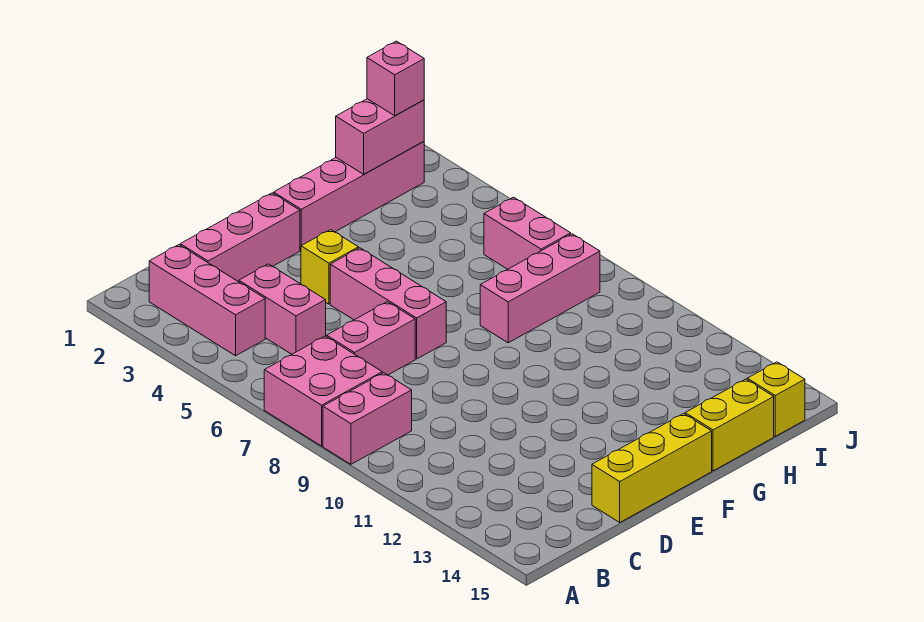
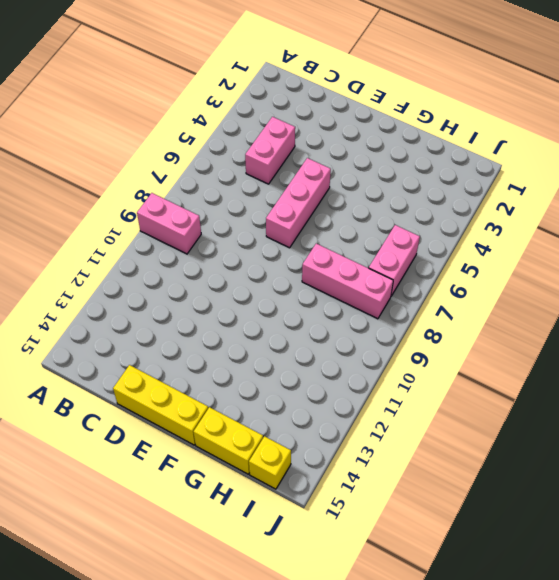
none -> pink 2x2 brick [264,336,382,446]
none -> pink 1x3 brick [149,245,265,356]
none -> pink 1x3 brick [180,193,300,282]

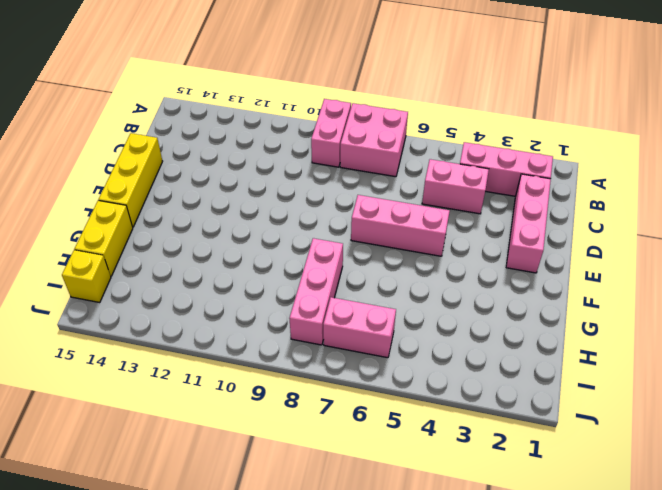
none -> pink 1x2 brick [327,302,415,375]
none -> yellow 1x1 brick [301,230,359,304]
none -> pink 1x4 brick [274,141,424,250]

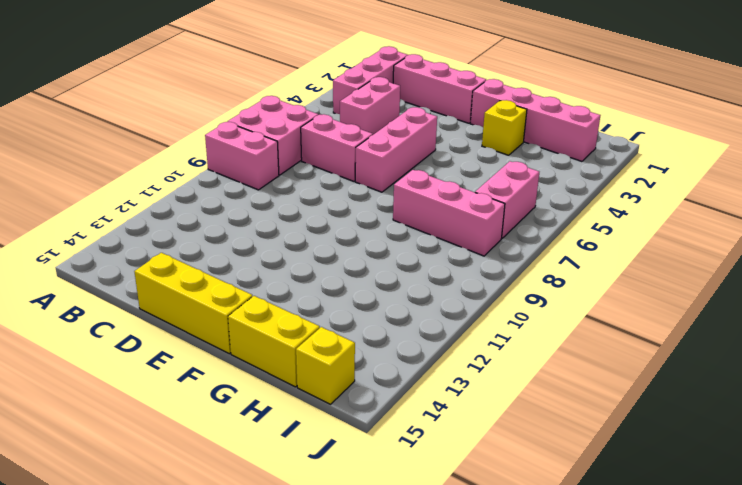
yellow 1x1 brick [482,100,527,155] -> yellow 1x1 brick moved to [301,230,359,304]
none -> pink 1x2 brick [336,99,424,174]
none -> pink 1x1 brick [367,41,424,116]

